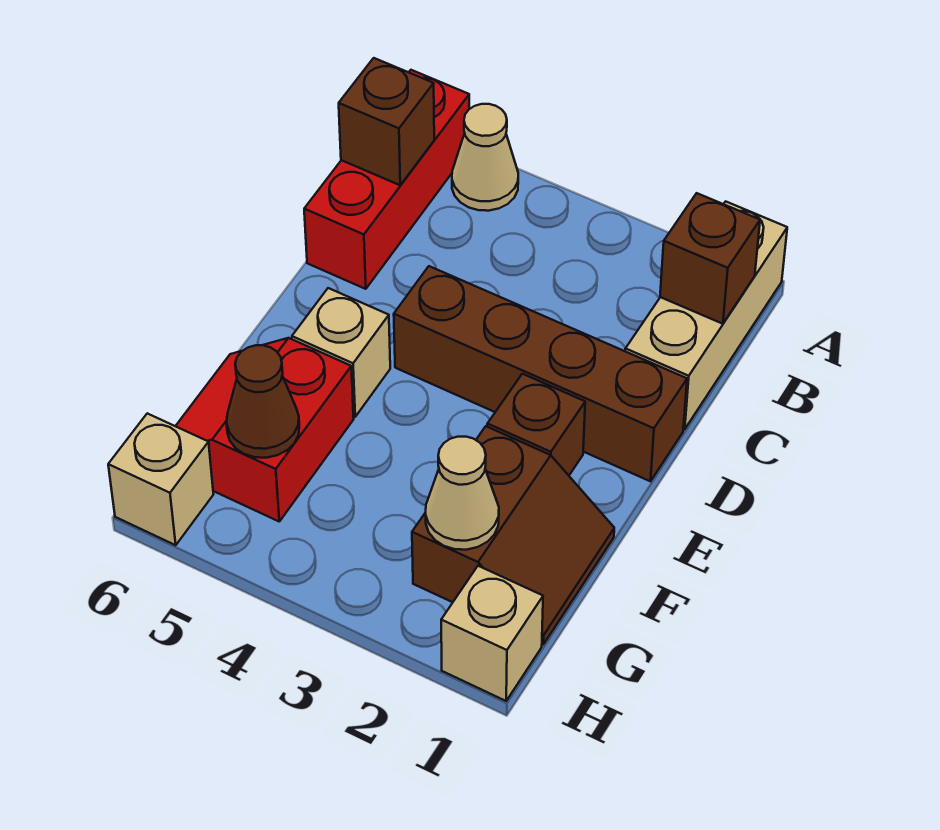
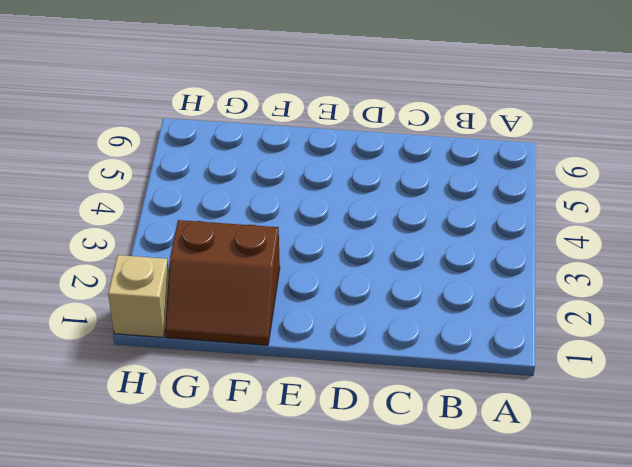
none -> tan 1x3 brick [625,201,787,429]
none -> tan 1x1 cone [452,104,518,211]
none -> red 1x3 brick [304,70,469,289]

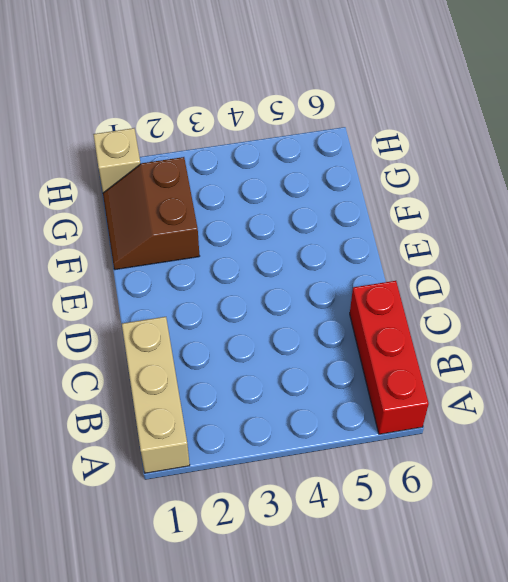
none -> tan 1x1 cone [452,104,518,211]
none -> brown 1x4 brick [394,266,687,481]
none -> brown 1x1 brick [487,374,585,475]

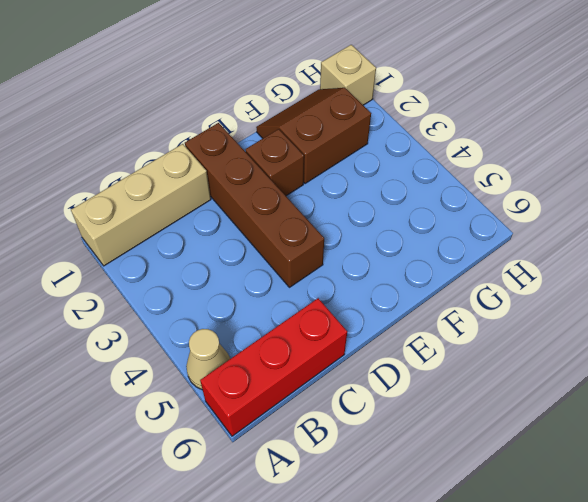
none -> tan 1x1 brick [292,288,390,417]
none -> red 2x2 slope [176,338,354,521]
none -> tan 1x1 brick [108,413,213,545]

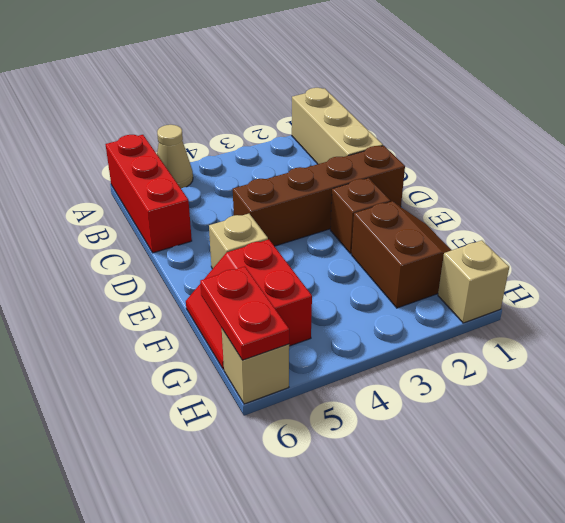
red 1x2 plate [200,267,289,360] -> none
none -> brown 1x1 brick [660,193,760,324]
none -> brown 1x1 brick [339,58,434,185]
none -> tan 1x1 cone [425,437,499,550]

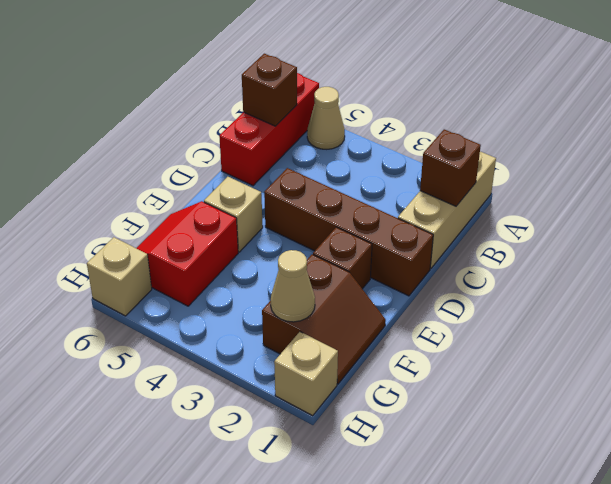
none -> brown 1x1 cone [227,345,299,458]

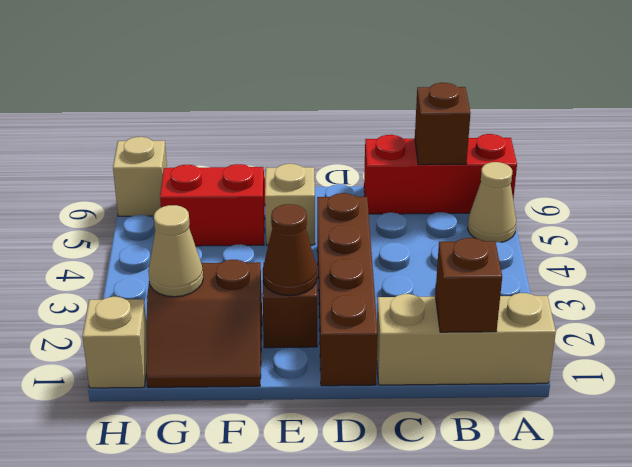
brown 1x1 cone [263,204,317,296] -> brown 1x1 cone moved to [227,345,299,458]

